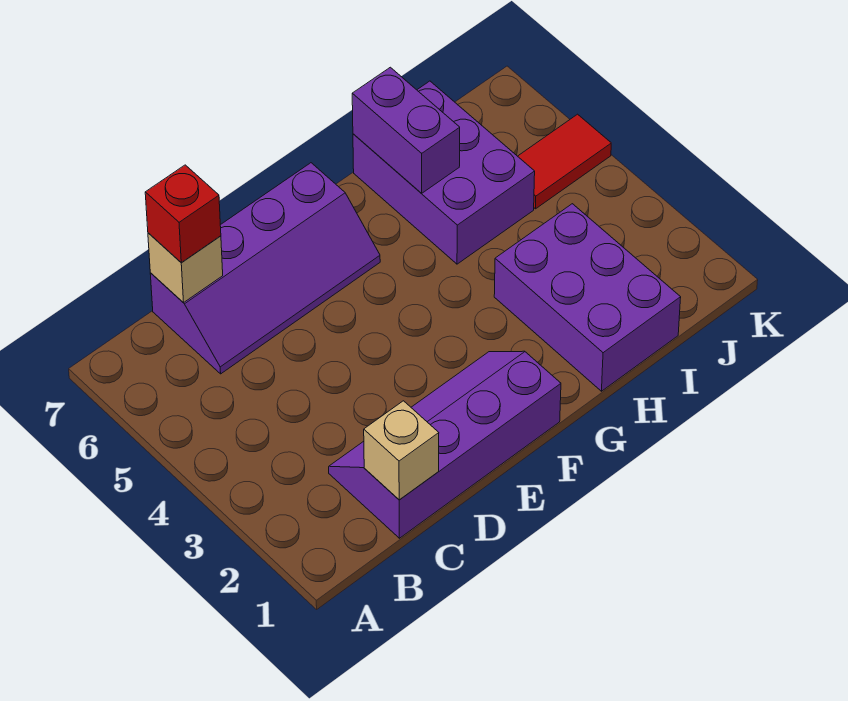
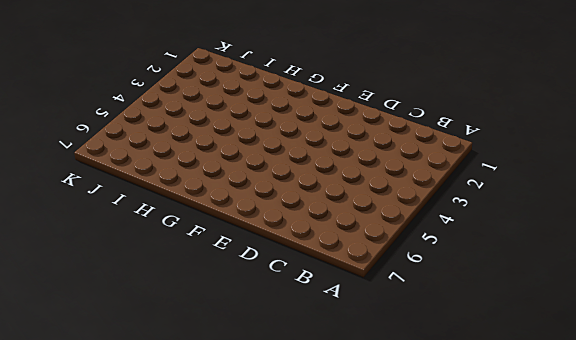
none -> purple 2x4 slope [329,351,561,538]
none -> purple 2x4 slope [150,163,380,374]

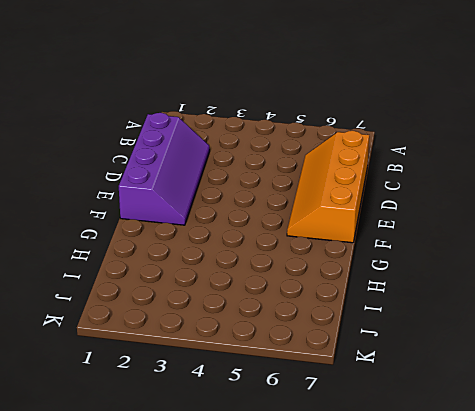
orange 2x4 slope [287,131,369,243] -> purple 2x4 slope [150,163,380,374]
none -> purple 2x3 brick [494,204,681,391]
none -> purple 2x3 brick [353,81,535,264]

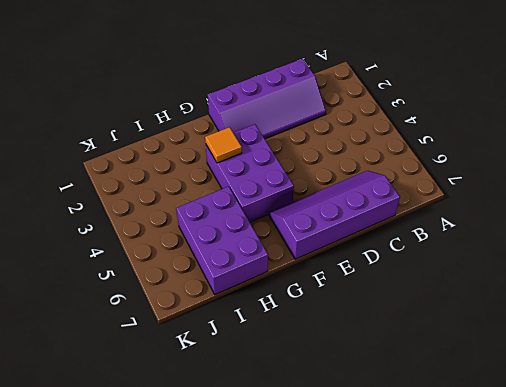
purple 2x3 brick [206,124,294,222] -> purple 2x3 brick moved to [494,204,681,391]
orange 1x1 tile [205,127,242,163] -> none
none -> red 1x2 tile [518,114,611,209]
none -> tan 1x1 brick [364,401,439,500]

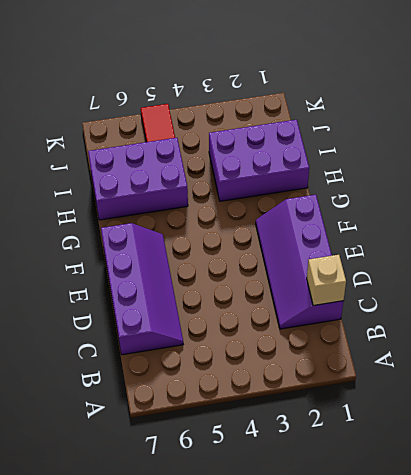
none -> tan 1x1 brick [148,233,223,303]
none -> purple 1x2 brick [352,67,460,193]

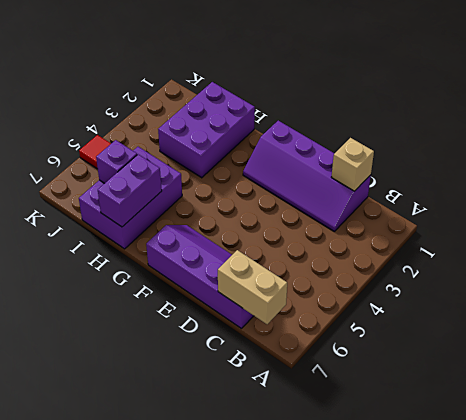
tan 1x2 brick [218,250,287,324] -> tan 1x1 brick [148,233,223,303]
purple 1x1 brick [96,140,137,183] -> none
none -> red 1x1 brick [145,165,221,262]

